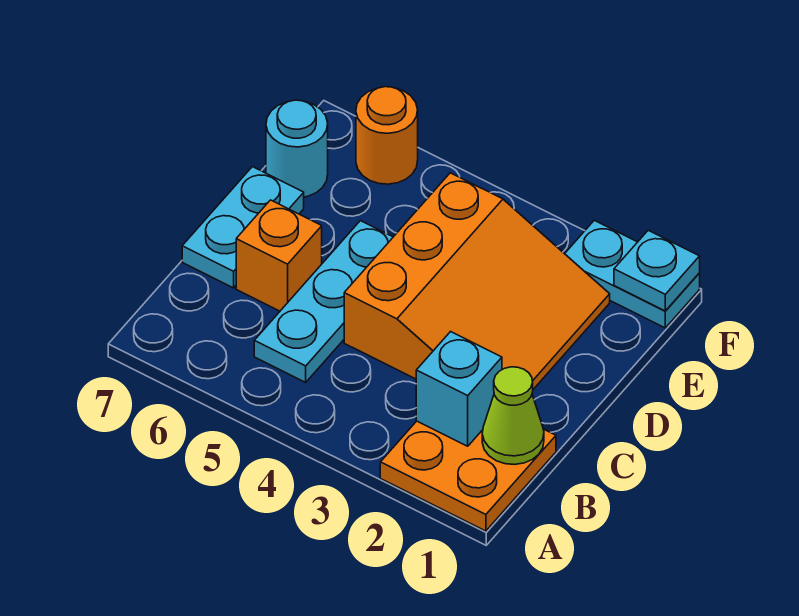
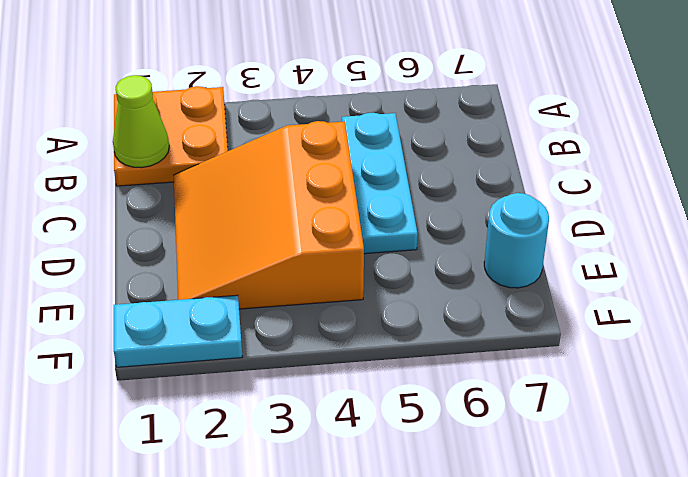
none -> orange 1x1 brick [236,200,322,311]
none -> cyan 1x2 plate [182,167,304,288]

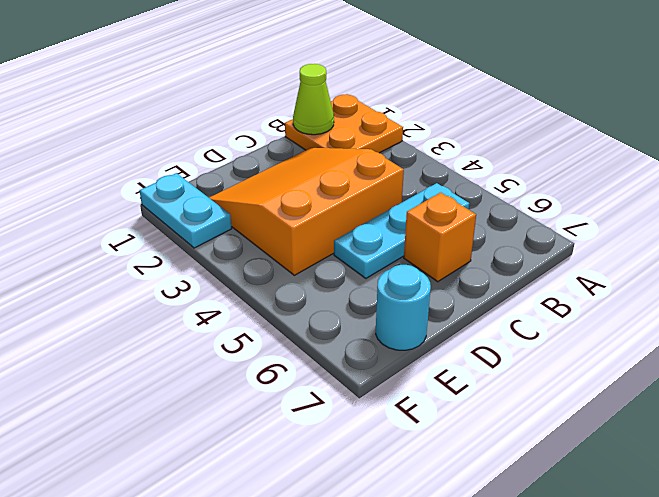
none -> cyan 1x2 plate [182,167,304,288]
none -> orange 1x1 round brick [356,87,418,184]

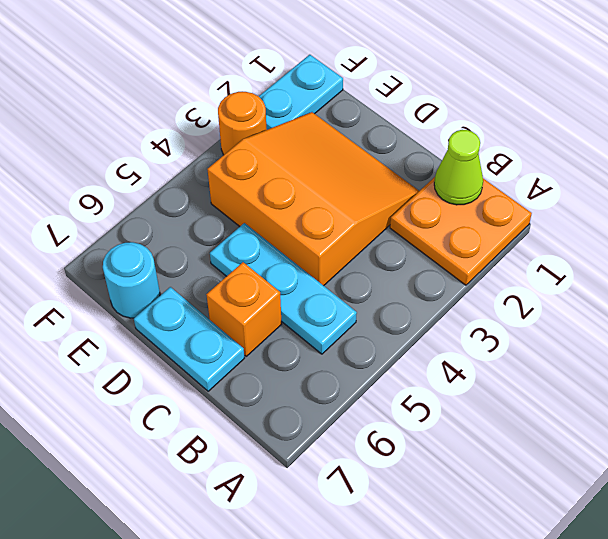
orange 1x1 round brick [218,92,267,155] -> orange 1x1 round brick moved to [356,87,418,184]
none -> cyan 1x1 brick [416,332,502,446]
none -> cyan 1x1 plate [614,230,700,311]

